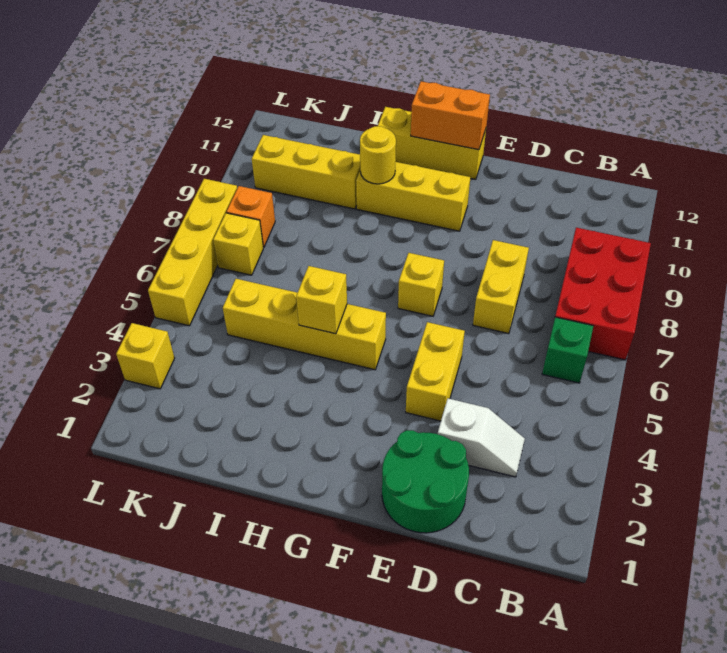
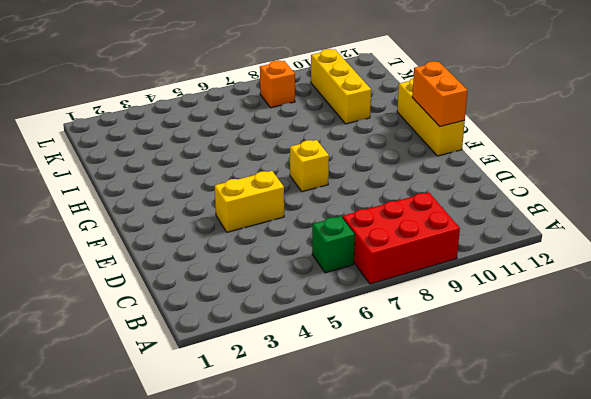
none -> white 1x2 slope [438,399,525,477]
none -> green 2x2 round brick [382,430,469,533]
none -> yellow 1x2 brick [473,240,529,334]

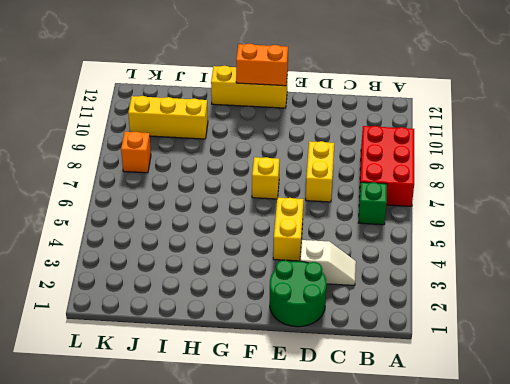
none -> yellow 1x3 brick [356,162,470,231]
none -> yellow 1x4 brick [223,279,386,370]
none -> yellow 1x1 brick [213,213,263,275]

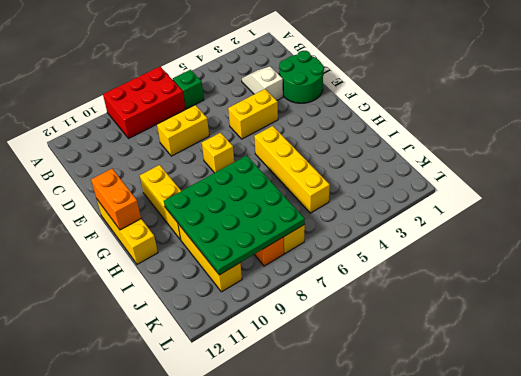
green 4x4 plate [164,155,305,275] -> yellow 1x1 round brick [360,126,396,184]
none -> yellow 1x1 brick [116,323,175,389]
none -> yellow 1x4 brick [148,179,237,326]
none -> yellow 1x1 brick [296,266,347,334]

